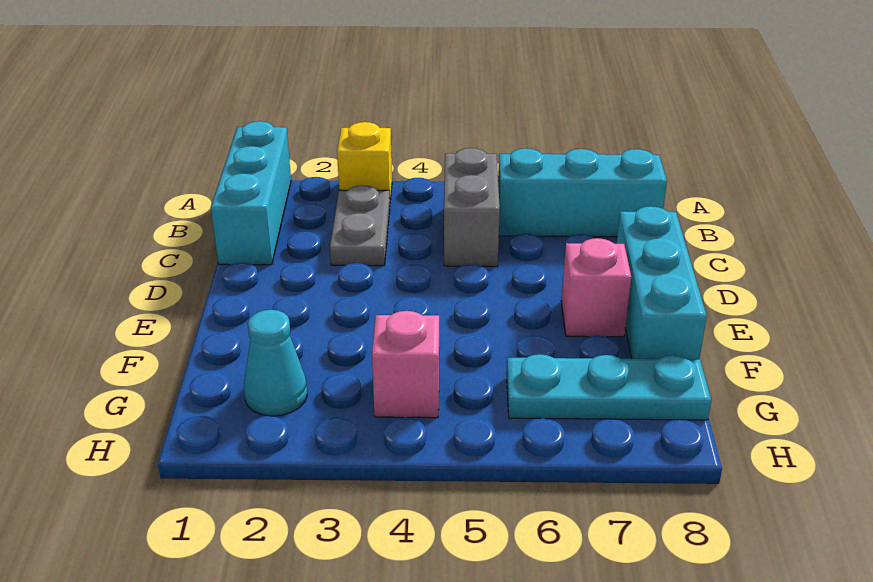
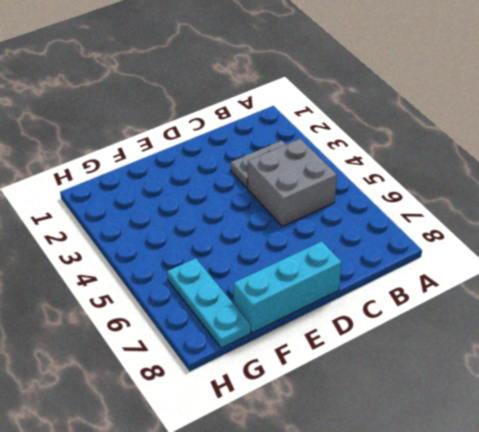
grey 2x2 brick [248,139,337,226] -> grey 1x2 brick [444,148,500,267]
none -> cyan 1x3 brick [211,121,291,265]
none -> yellow 1x1 brick [337,122,392,200]

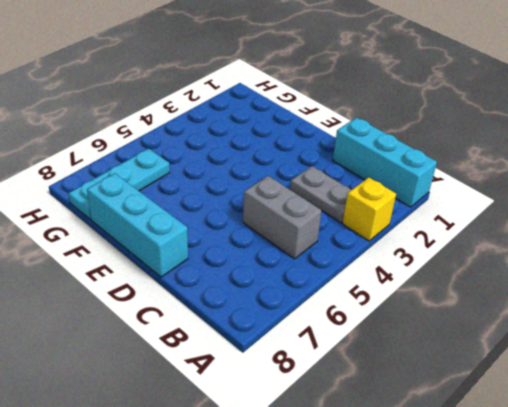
none -> cyan 1x3 brick [498,148,667,237]
none -> pink 1x1 brick [561,238,631,337]

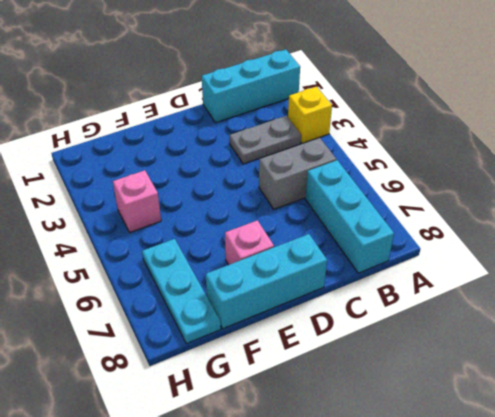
none -> cyan 1x1 cone [244,309,307,416]

